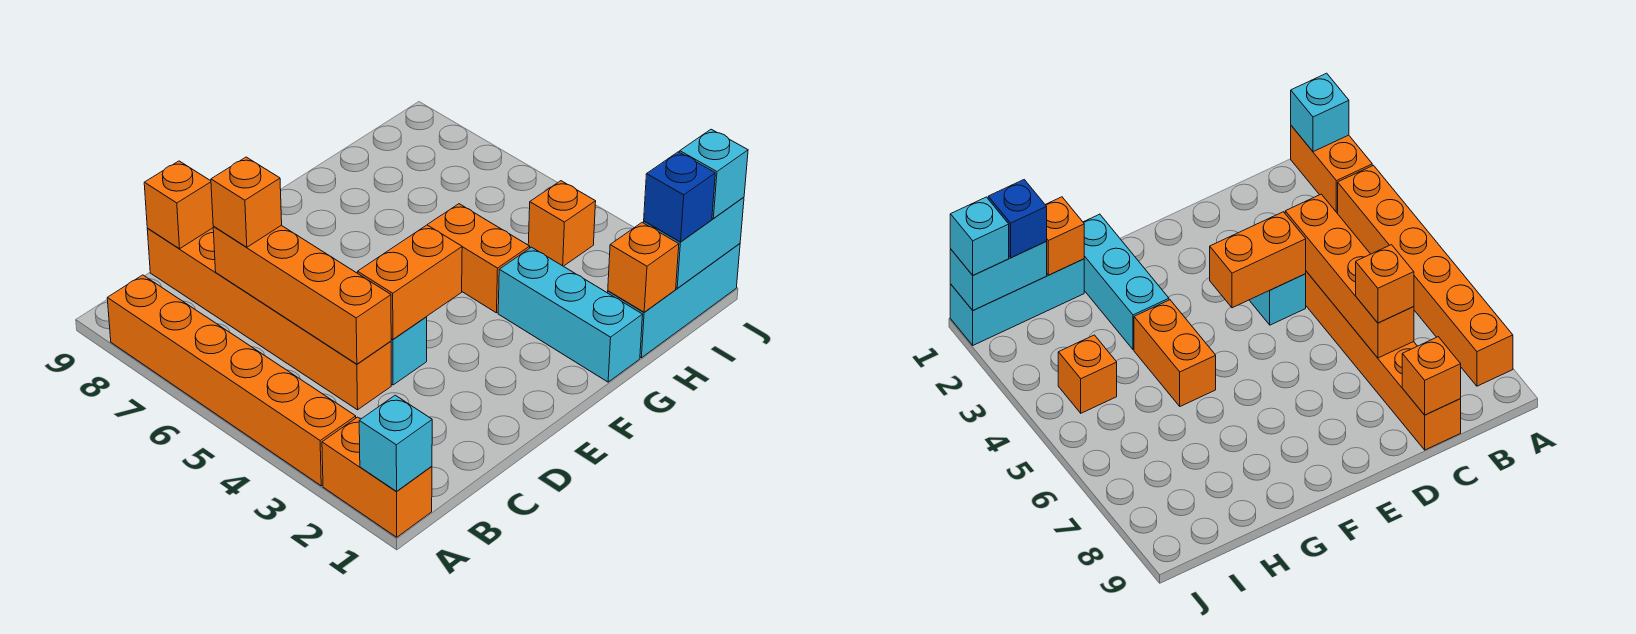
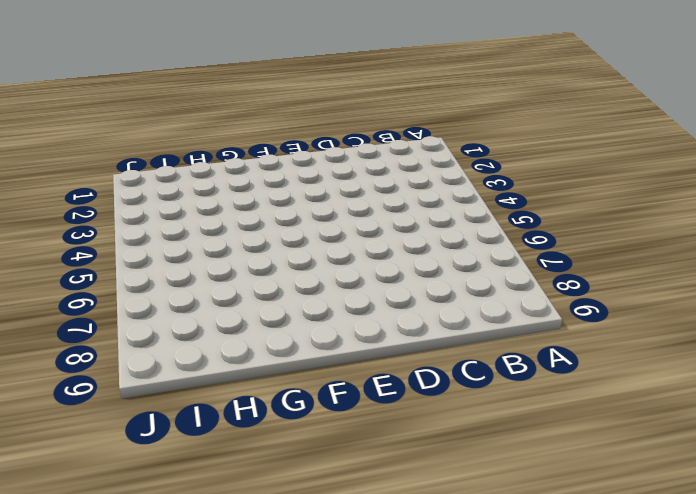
none -> orange 1x2 brick [322,417,432,537]
none -> orange 1x6 brick [107,275,356,486]
none -> orange 1x6 brick [147,228,391,410]

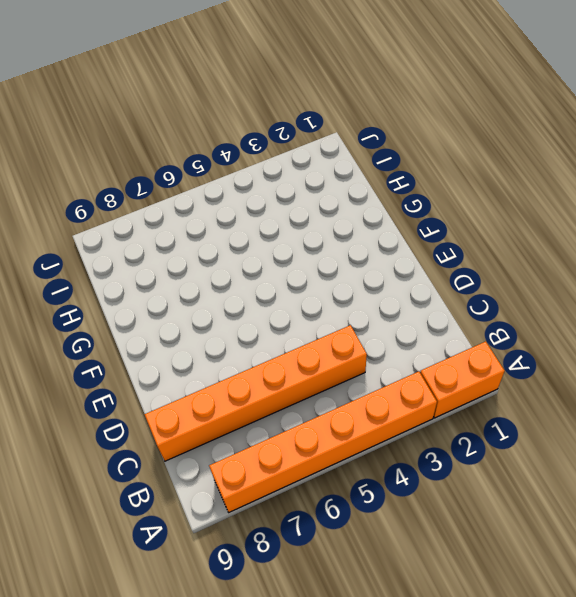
none -> cyan 1x1 brick [391,317,427,385]
none -> cyan 1x3 brick [498,247,643,382]
none -> orange 1x2 brick [427,204,530,313]

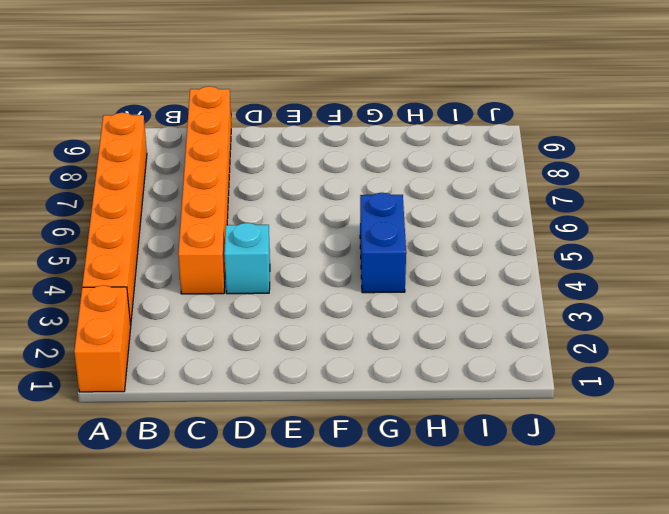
blue 1x2 brick [360,193,406,293] -> orange 1x2 brick [427,204,530,313]
none -> cyan 1x3 brick [498,247,643,382]
none -> cyan 1x3 brick [608,244,740,358]
none -> orange 1x1 brick [528,181,596,266]

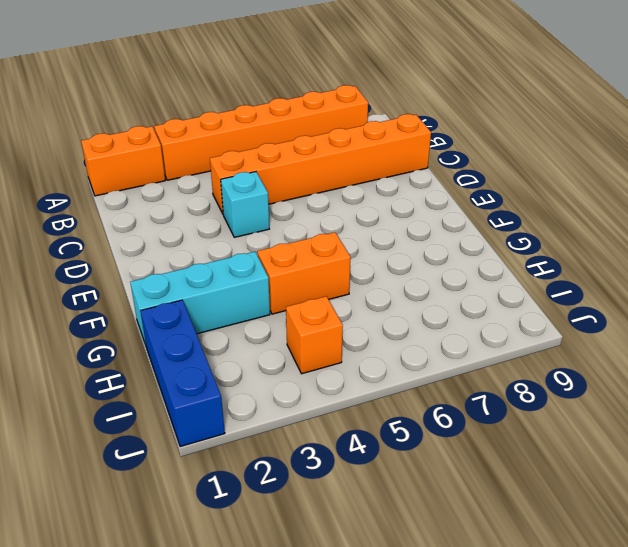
blue 1x3 brick [140,300,225,447] -> cyan 1x3 brick [608,244,740,358]
none -> cyan 1x1 brick [359,395,432,491]
none -> orange 1x4 brick [213,225,391,364]
none -> orange 1x1 brick [144,161,214,249]

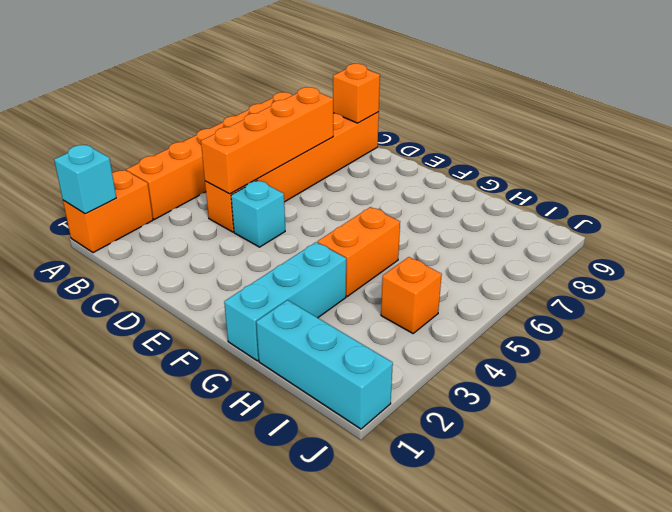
none -> orange 1x2 brick [358,225,462,339]
none -> orange 1x1 brick [608,222,679,312]
none -> cyan 1x2 brick [644,197,744,288]

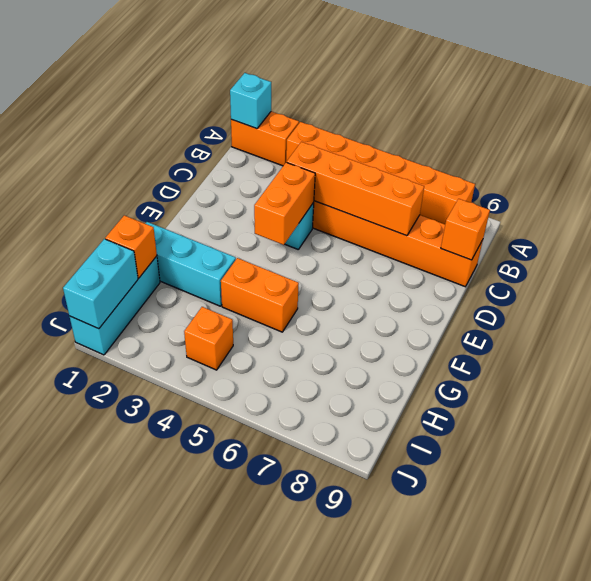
none -> orange 1x1 brick [211,157,282,247]
none -> blue 1x1 brick [644,152,715,242]
none -> cyan 1x1 brick [680,129,748,219]

